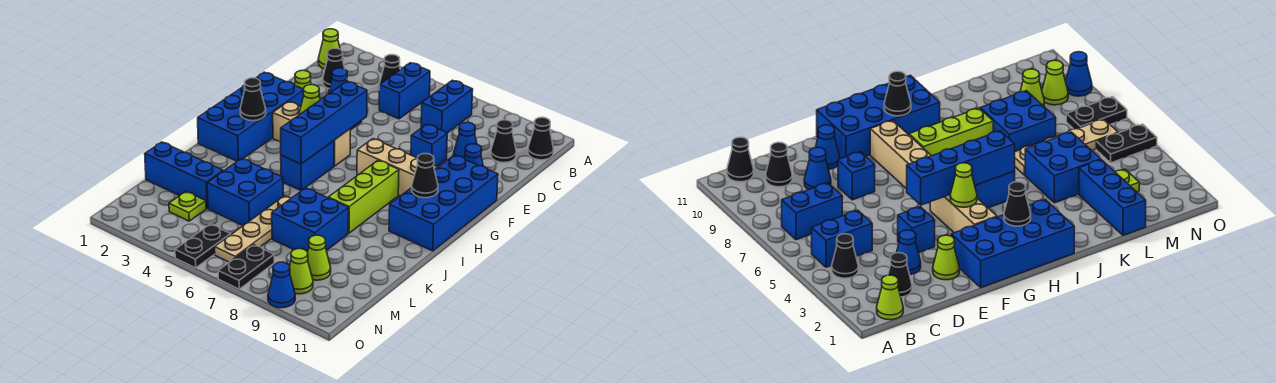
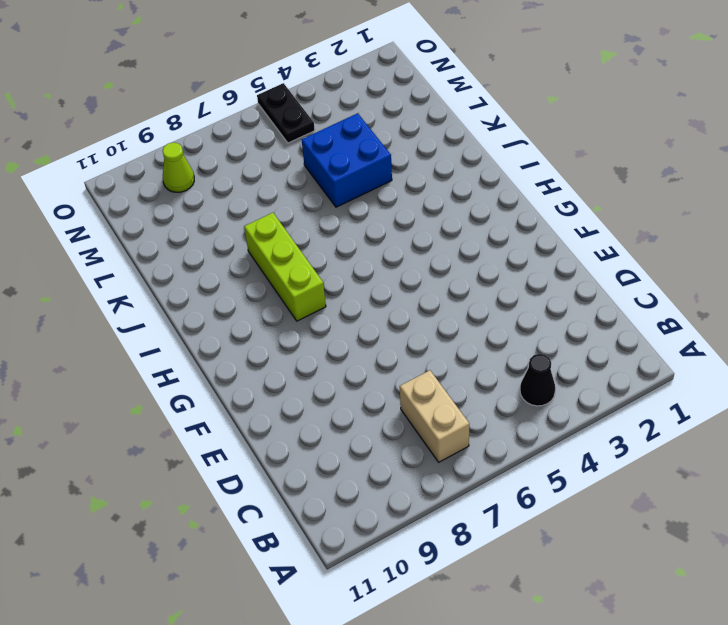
tan 1x2 brick [400,370,469,462] -> blue 1x2 brick [421,80,473,133]
none -> lime 1x1 cone [318,29,340,69]
none -> blue 1x2 brick [379,63,430,119]
none -> black 1x1 cone [528,117,554,160]
none -> black 1x1 cone [323,48,345,89]

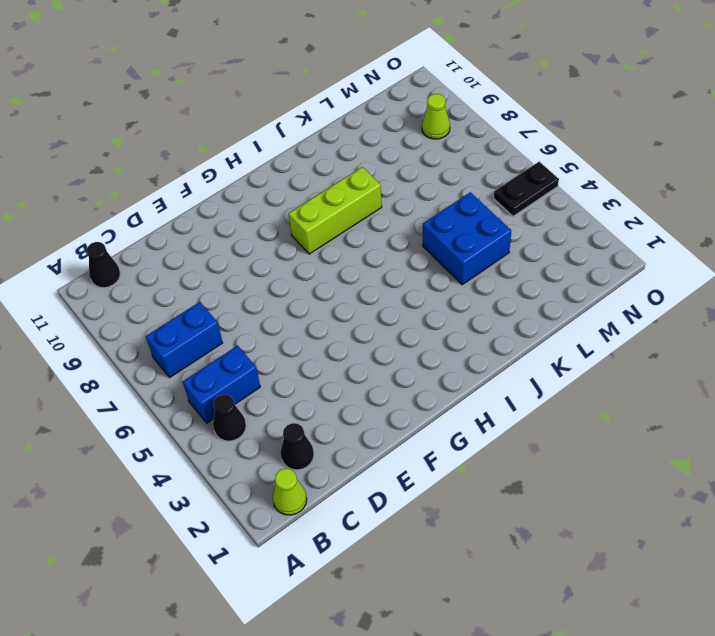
none -> black 1x1 cone [491,120,516,163]
none -> blue 1x1 cone [328,68,347,94]
none -> blue 1x1 cone [453,122,477,158]
none -> lime 1x1 cone [294,70,311,89]

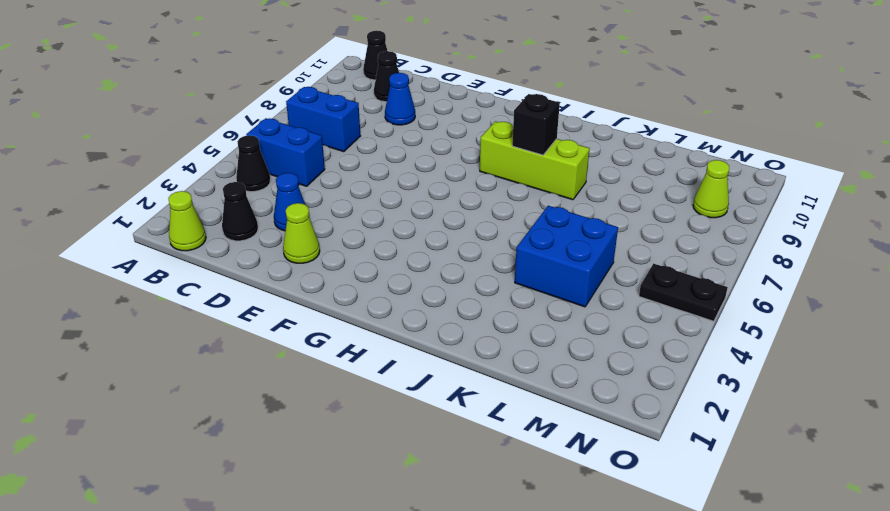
black 1x1 brick [512,94,560,155] -> none
none -> blue 1x1 brick [898,207,935,253]
none -> blue 1x1 brick [411,124,447,166]
none -> blue 1x1 cone [464,144,483,166]
none -> blue 2x4 brick [198,72,304,161]

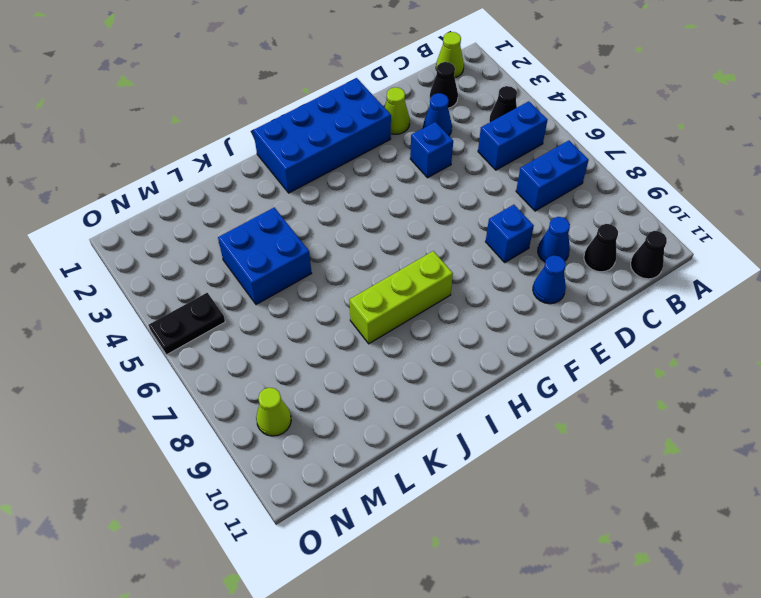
none -> blue 2x4 brick [389,155,498,251]
none -> tan 1x3 brick [273,102,350,166]
none -> tan 1x3 brick [357,139,437,196]
none -> blue 1x2 brick [281,141,334,191]

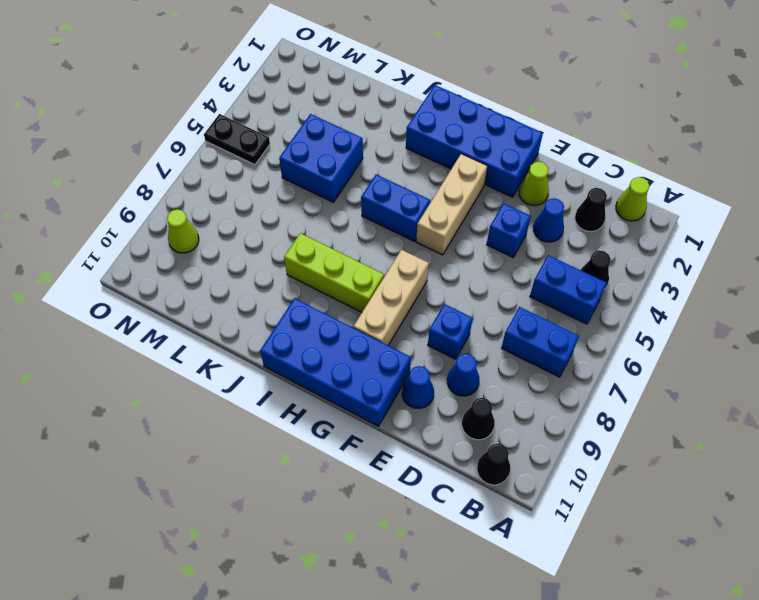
none -> tan 1x4 plate [215,196,291,262]
none -> blue 2x2 brick [272,188,349,252]
none -> blue 1x3 brick [145,142,223,208]
none -> lime 1x1 plate [169,191,206,221]

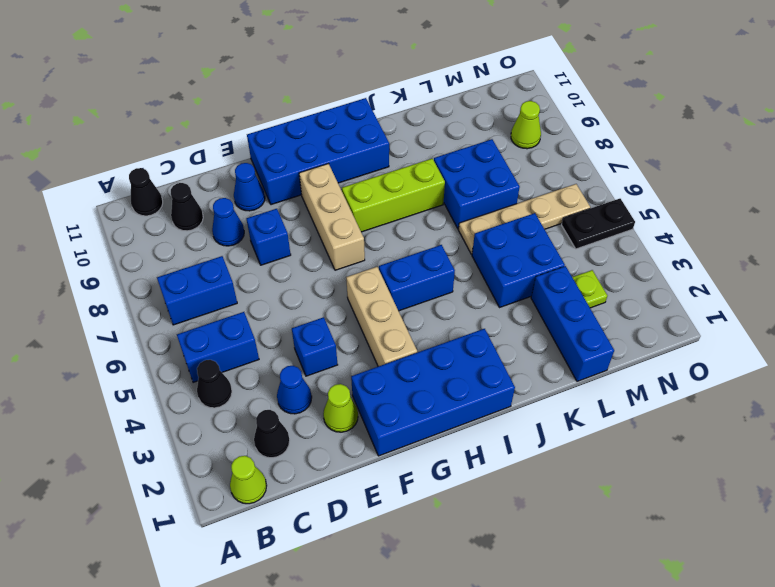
none -> lime 1x1 cone [308,235,331,280]
none -> black 1x2 plate [218,245,274,289]
none -> blue 1x1 cone [268,262,295,308]
none -> blue 1x4 brick [281,81,367,164]

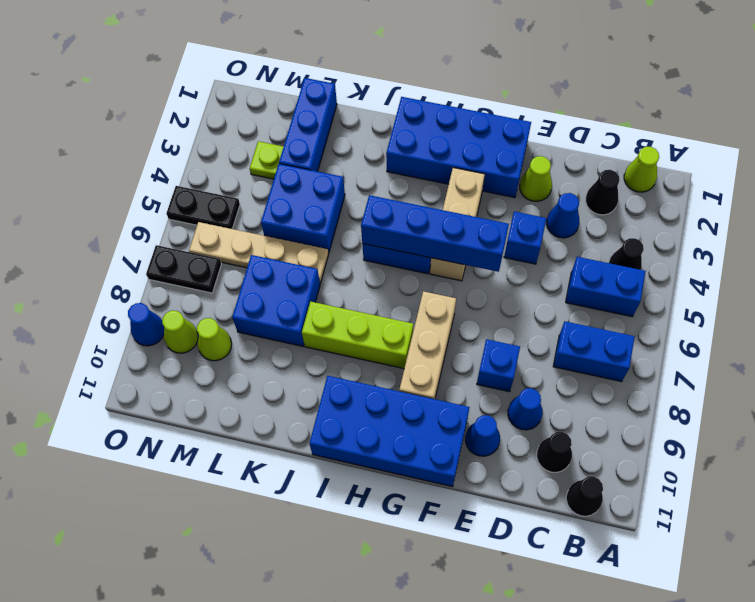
none -> lime 1x1 cone [299,85,320,115]
none -> black 1x1 cone [240,78,266,121]
none -> black 1x1 cone [412,154,438,198]

